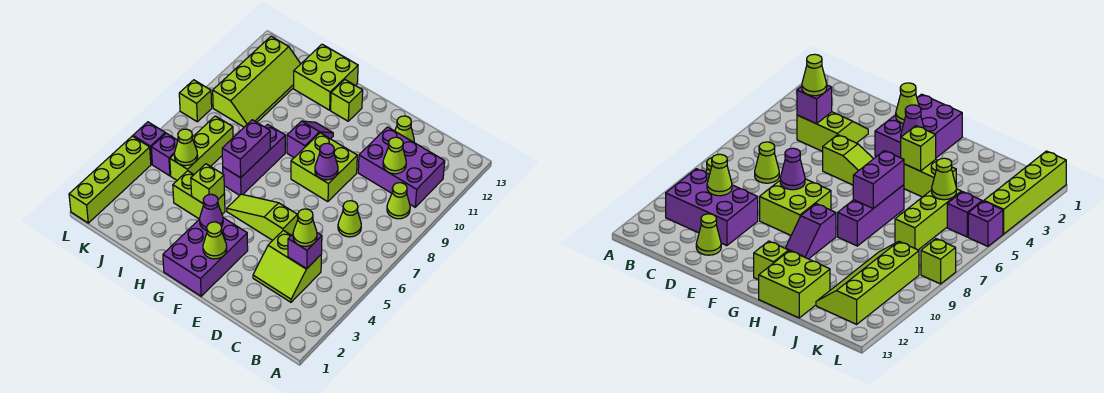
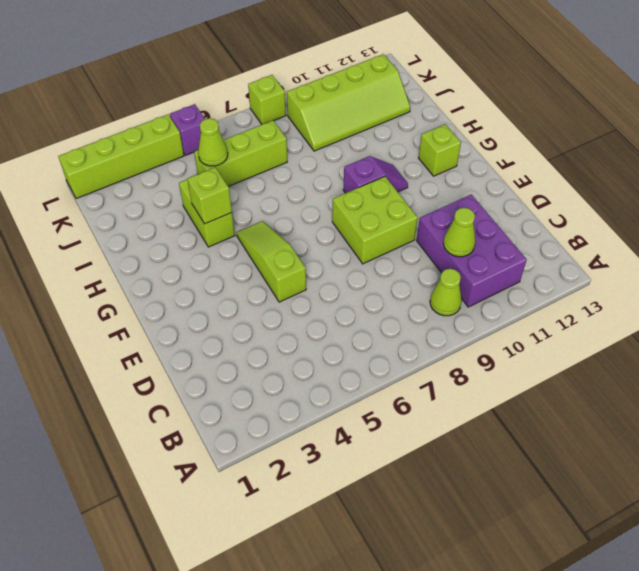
none -> lime 2x2 slope [253,230,321,302]
none -> lime 1x1 cone [338,201,361,237]
none -> lime 1x1 cone [395,116,414,142]

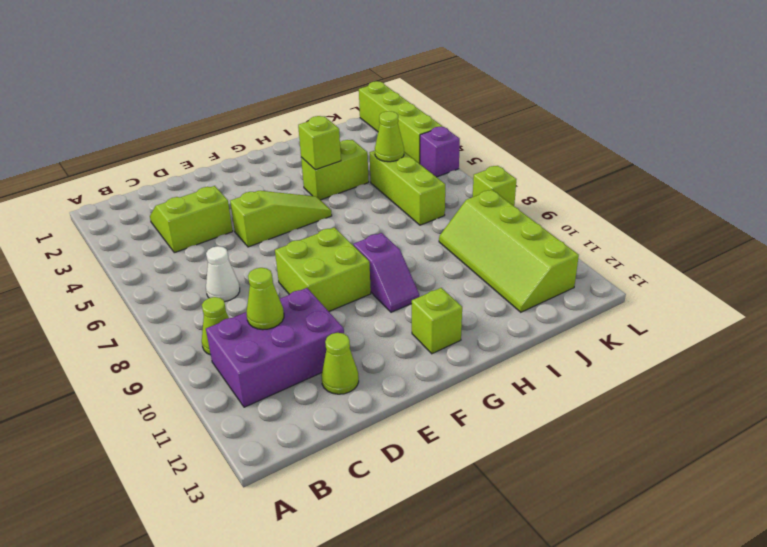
white 1x1 cone [206,246,240,302] -> lime 1x1 cone [338,201,361,237]
none -> purple 2x3 brick [163,218,248,296]
none -> purple 1x3 brick [223,124,285,195]
none -> lime 2x2 brick [294,44,358,110]

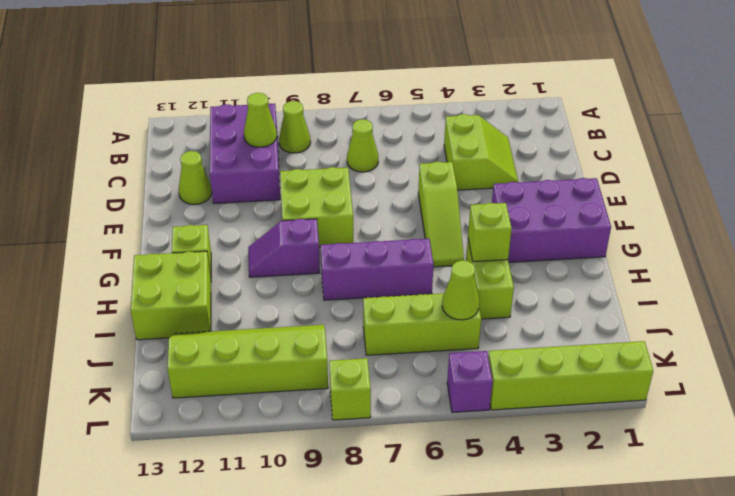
none -> purple 1x1 brick [151,133,178,176]
none -> purple 1x1 brick [288,233,322,268]
none -> purple 1x1 cone [315,143,338,180]

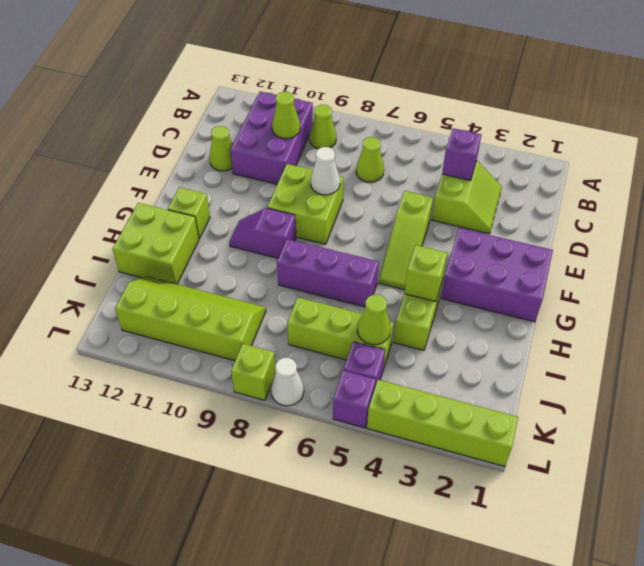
white 1x1 cone [311,147,340,195] -> purple 1x1 cone [315,143,338,180]
white 1x1 cone [271,358,304,406] -> none
none -> lime 1x1 cone [203,222,227,259]
none -> purple 1x1 cone [200,194,223,230]
none -> purple 1x2 brick [222,120,270,178]

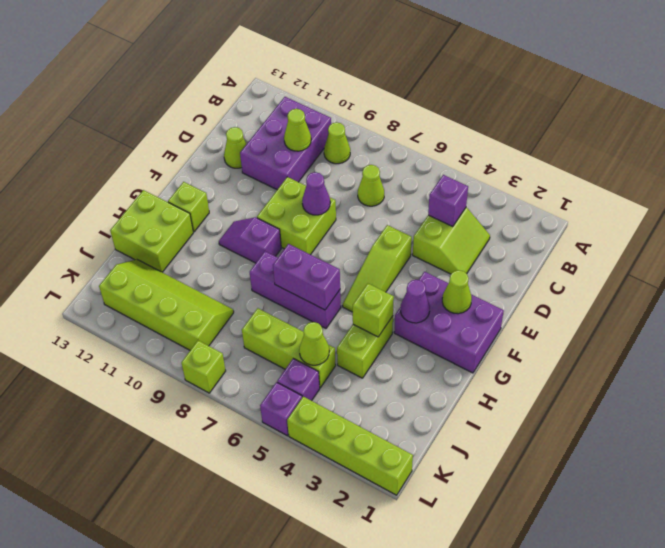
none -> lime 1x1 cone [293,209,317,246]

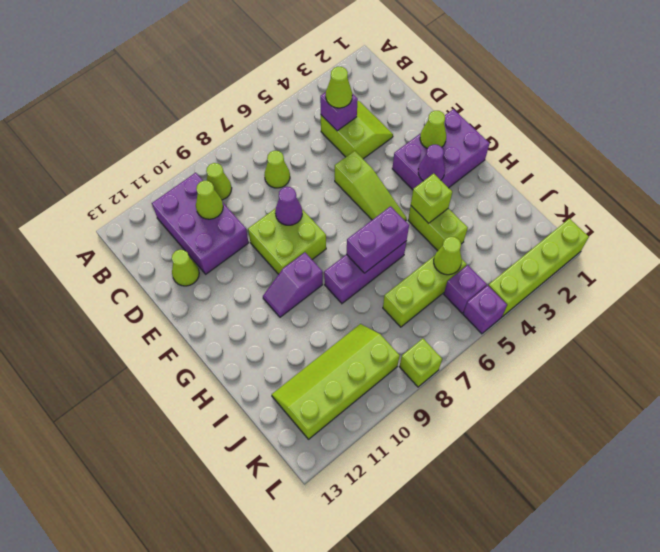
none -> lime 1x1 brick [331,80,363,121]
none -> lime 2x2 brick [294,44,358,110]

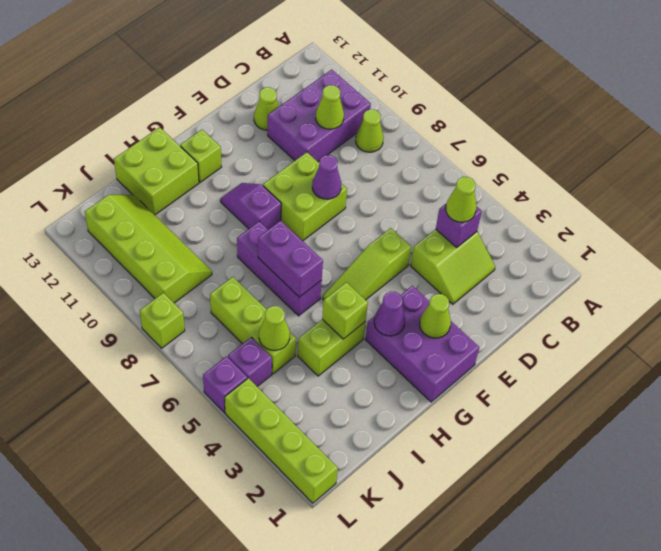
none -> lime 1x1 cone [338,201,361,237]

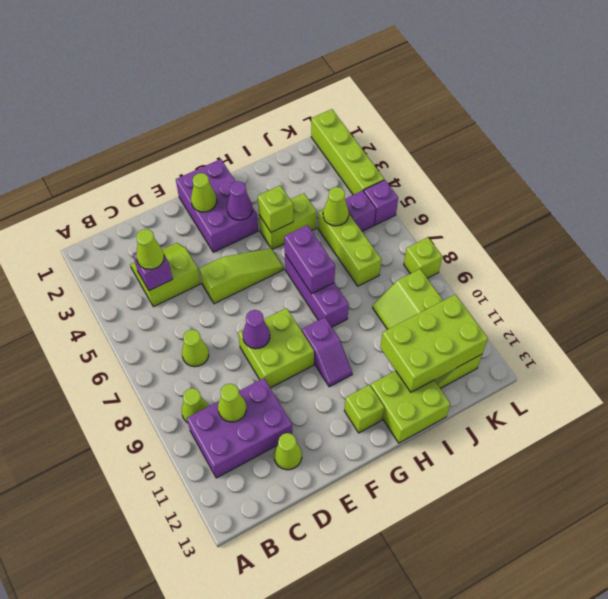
lime 2x3 brick [380,294,488,392] -> none

